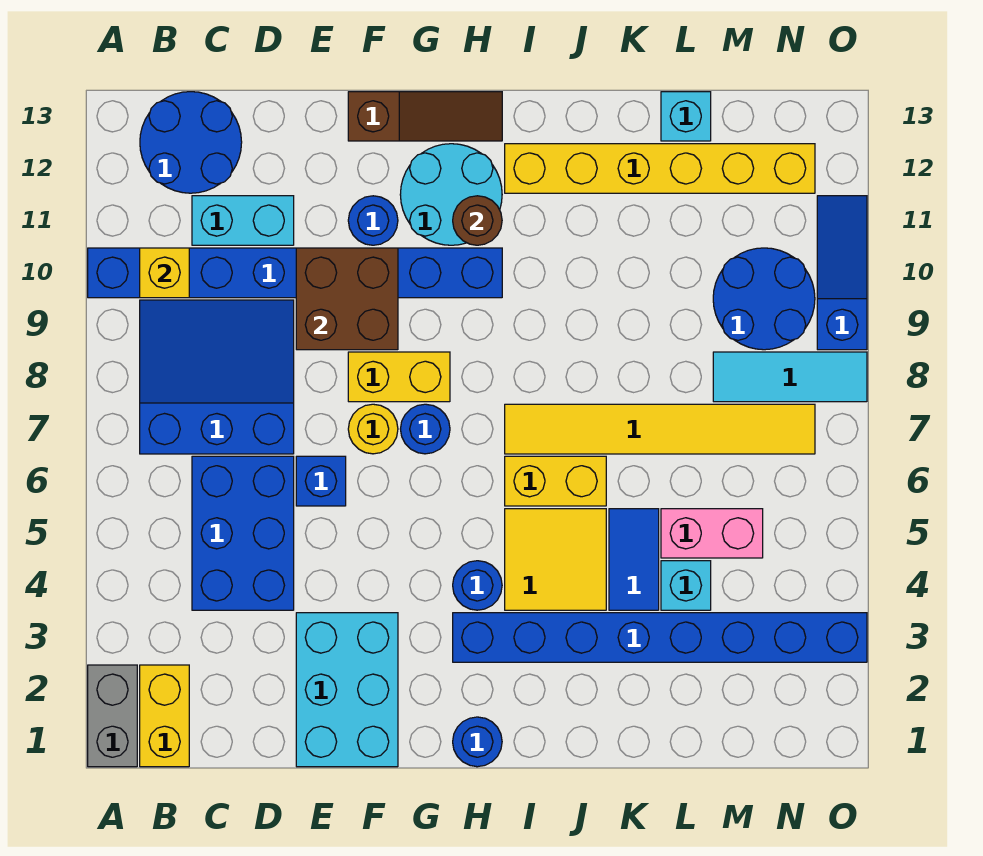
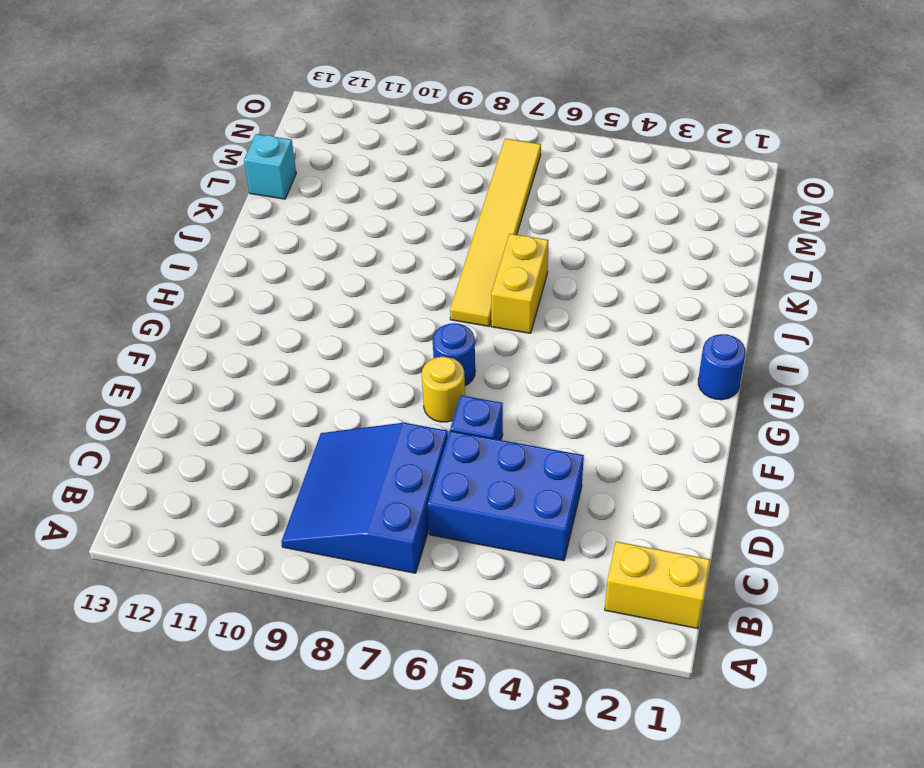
none -> grey 1x2 brick [88,665,137,767]
none -> blue 1x8 brick [88,248,502,298]
none -> blue 2x2 round brick [140,92,242,193]
none -> cyan 1x2 brick [192,196,294,245]

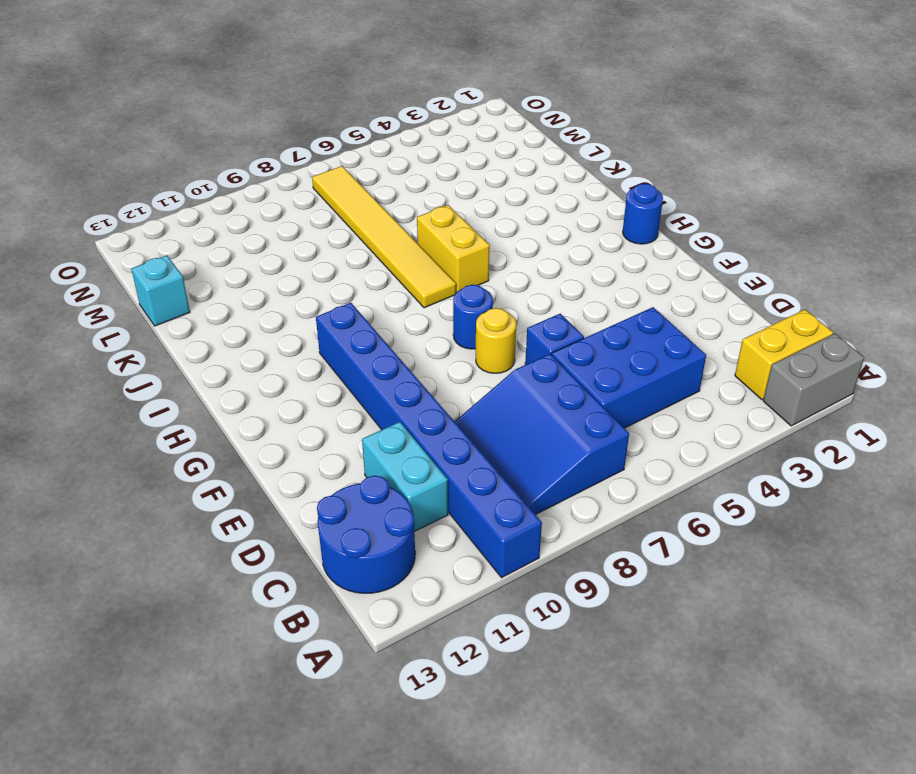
none -> cyan 2x3 brick [296,613,398,767]
none -> yellow 1x2 brick [348,352,450,402]
none -> blue 1x1 round brick [348,196,398,245]
none -> brown 1x3 slope [348,92,502,141]

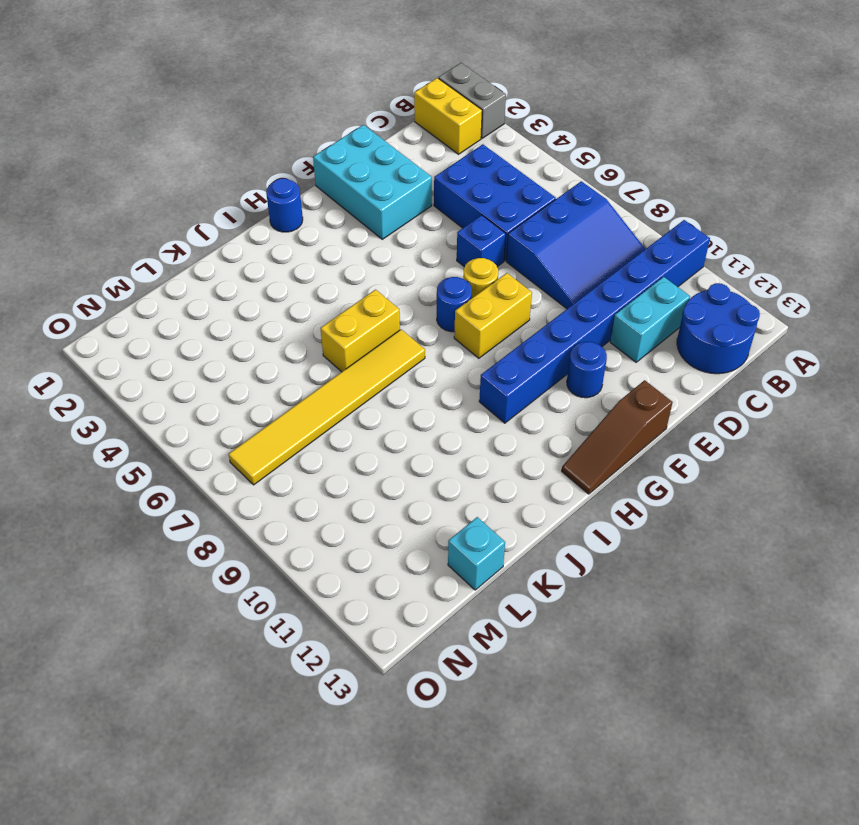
none -> cyan 2x2 round brick [400,144,502,245]
none -> blue 1x8 brick [453,613,867,662]
none -> blue 1x1 round brick [453,561,502,610]
none -> yellow 2x2 tile [505,509,606,610]

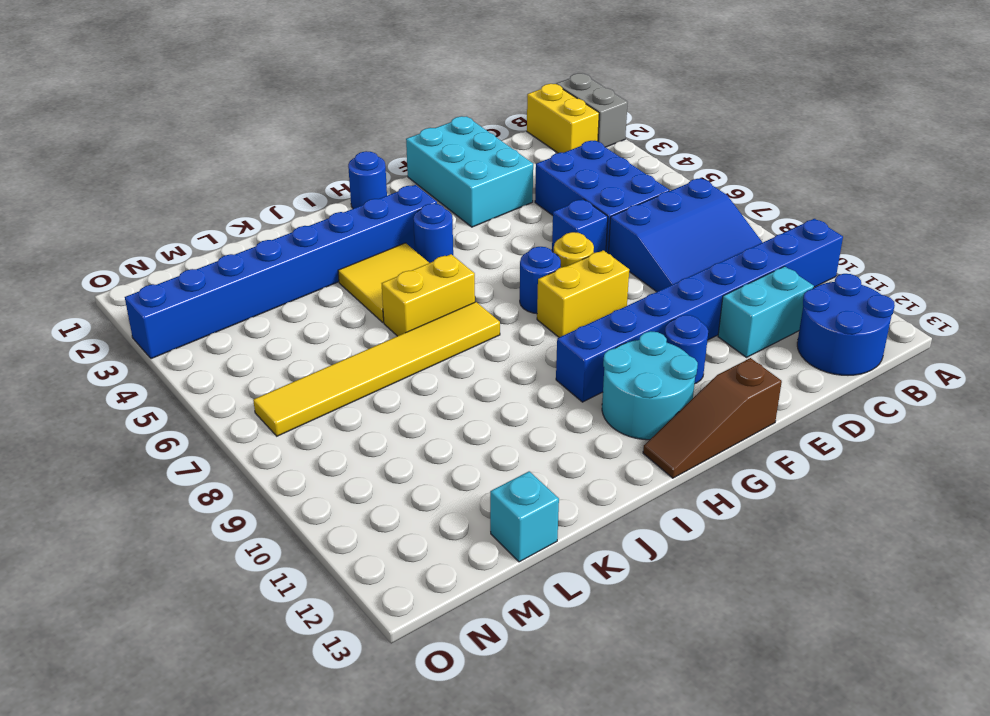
none -> yellow 1x6 brick [505,144,815,193]
none -> blue 1x2 tile [609,509,659,610]
none -> cyan 1x1 brick [661,561,711,610]
none -> pink 1x2 brick [661,509,763,558]

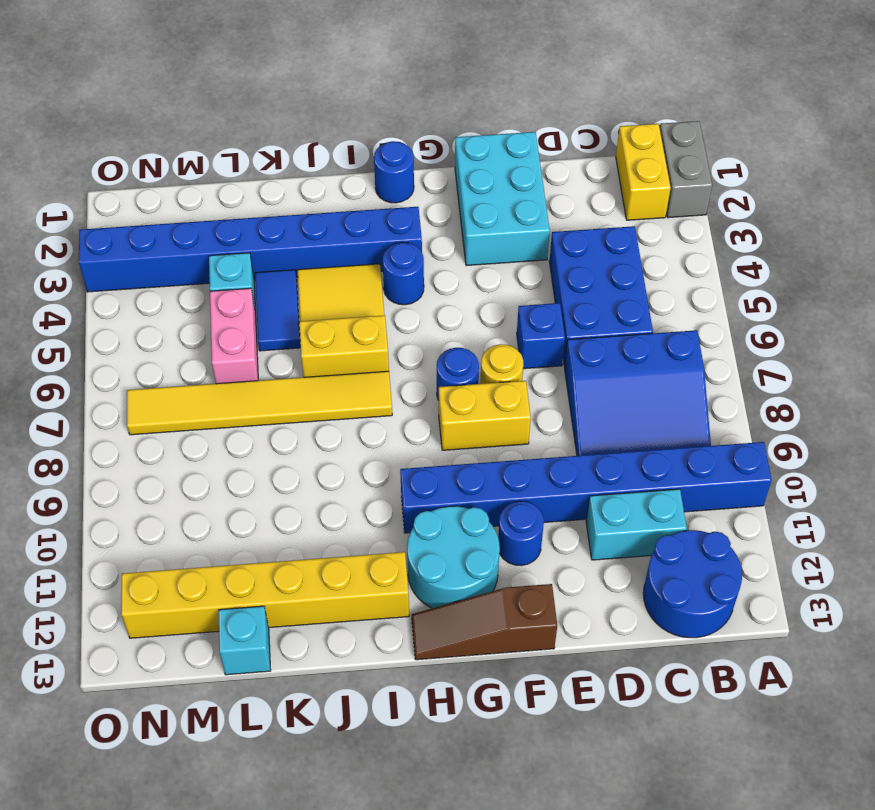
pink 1x2 brick [210,288,258,384] -> pink 1x2 brick turned to [661,509,763,558]
none -> cyan 1x3 tile [713,352,867,402]
none -> blue 2x2 round brick [713,248,815,350]
none -> blue 1x3 slope [817,196,867,350]
none -> yellow 1x1 brick [140,248,189,298]

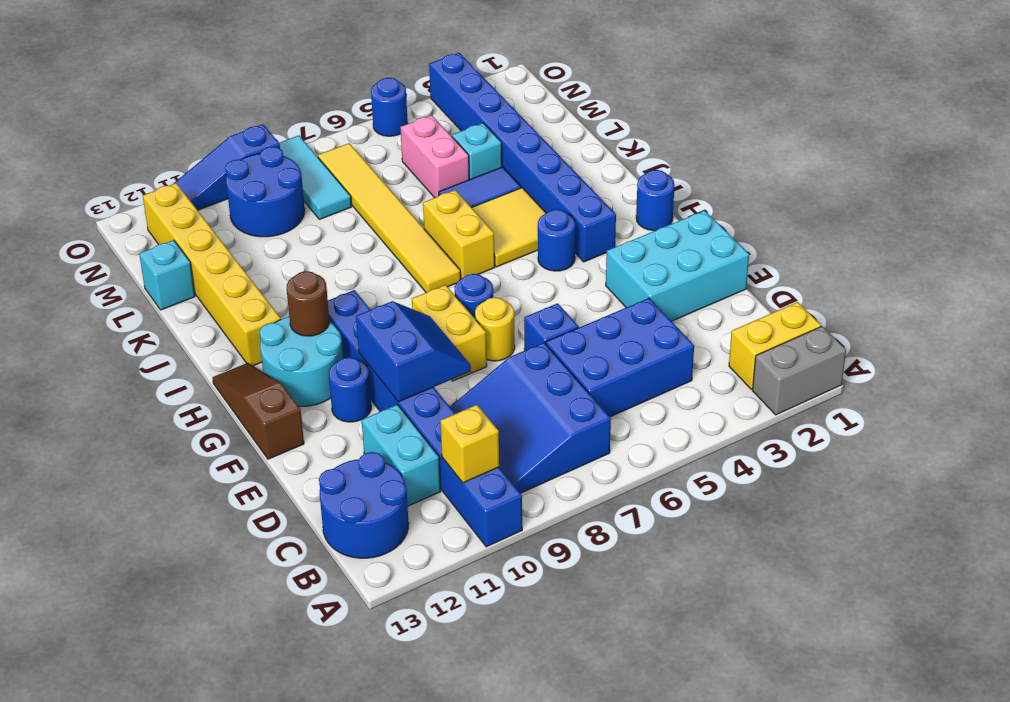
blue 2x2 slope [356,301,471,402] -> brown 2x2 brick [296,248,398,350]
blue 1x1 round brick [371,78,408,136] -> none

